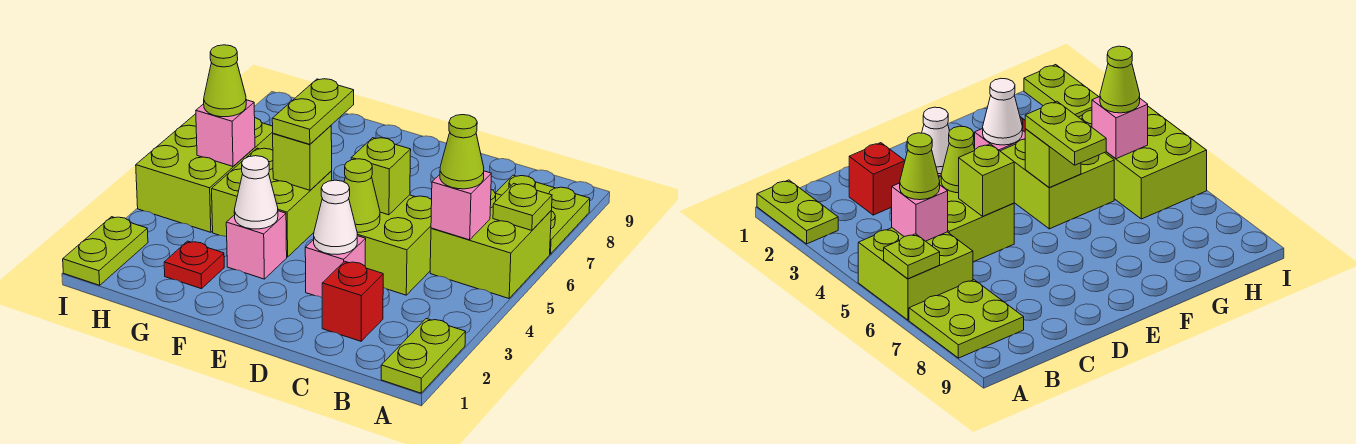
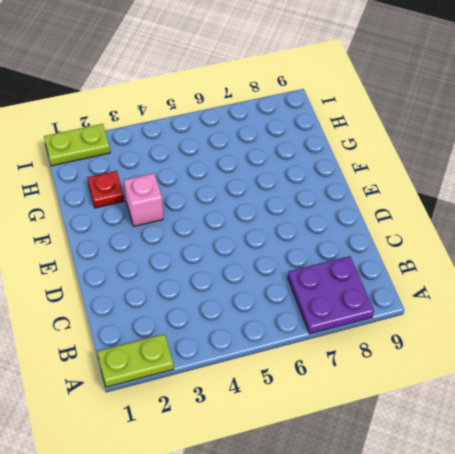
purple 2x2 plate [288,256,374,334] -> lime 2x2 plate [496,175,590,254]
none -> lime 2x2 brick [430,190,551,298]
none -> red 1x1 brick [322,261,383,341]
none -> lime 2x2 brick [357,195,432,295]

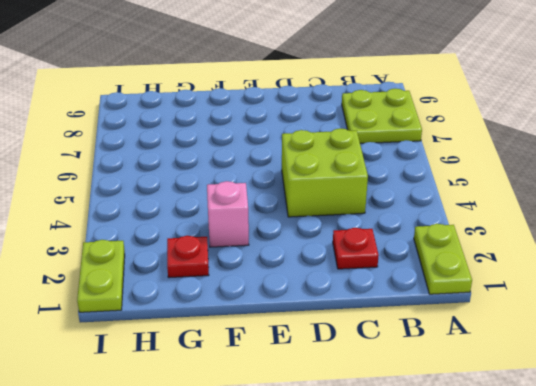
red 1x1 plate [333,228,379,269] -> red 1x1 brick [322,261,383,341]
none -> lime 2x2 brick [430,190,551,298]
none -> pink 1x1 brick [305,236,366,298]
none -> lime 2x2 brick [212,148,332,257]

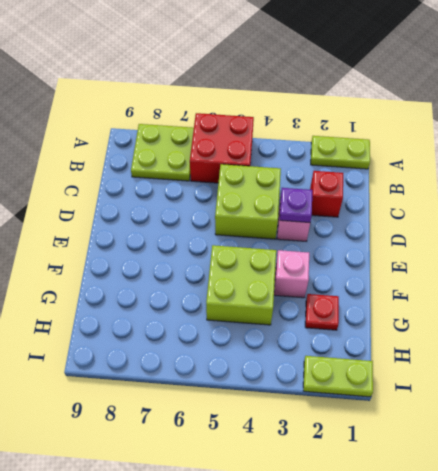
red 2x2 brick [190,113,254,183] -> lime 2x2 brick [430,190,551,298]
purple 1x1 plate [280,188,312,223] -> white 1x1 cone [314,180,357,255]
none -> lime 2x3 brick [136,114,273,232]
none -> lime 1x1 plate [493,184,552,230]
none -> pink 1x1 brick [431,171,491,240]

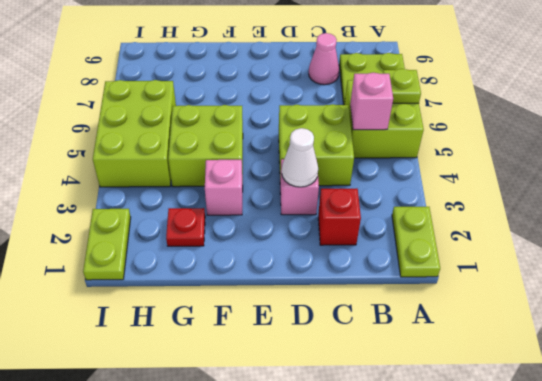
pink 1x1 cone [309,33,339,85] -> none
none -> lime 1x1 cone [344,159,380,232]
none -> lime 1x1 brick [351,138,411,215]
none -> white 1x1 cone [234,156,278,229]

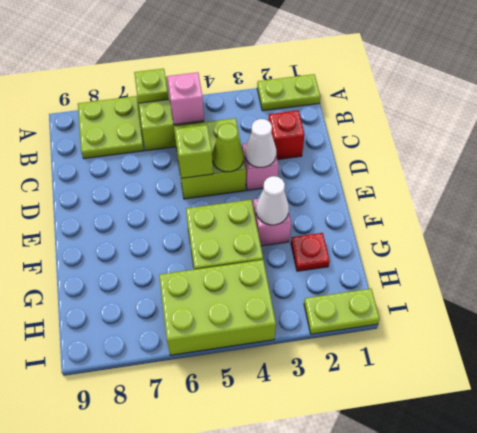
none -> lime 1x1 brick [273,126,332,190]
none -> pink 1x1 brick [196,100,255,166]
none -> lime 1x1 cone [440,115,484,189]

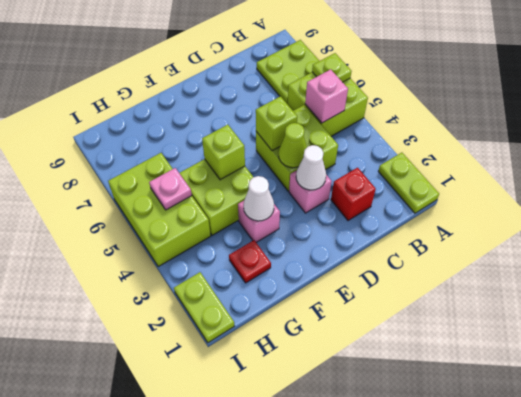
pink 1x1 plate [149,168,192,210] -> pink 1x1 brick [196,100,255,166]
none -> lime 1x1 cone [440,115,484,189]
none -> lime 1x2 plate [272,79,354,144]
none -> lime 1x1 cone [204,45,246,117]

